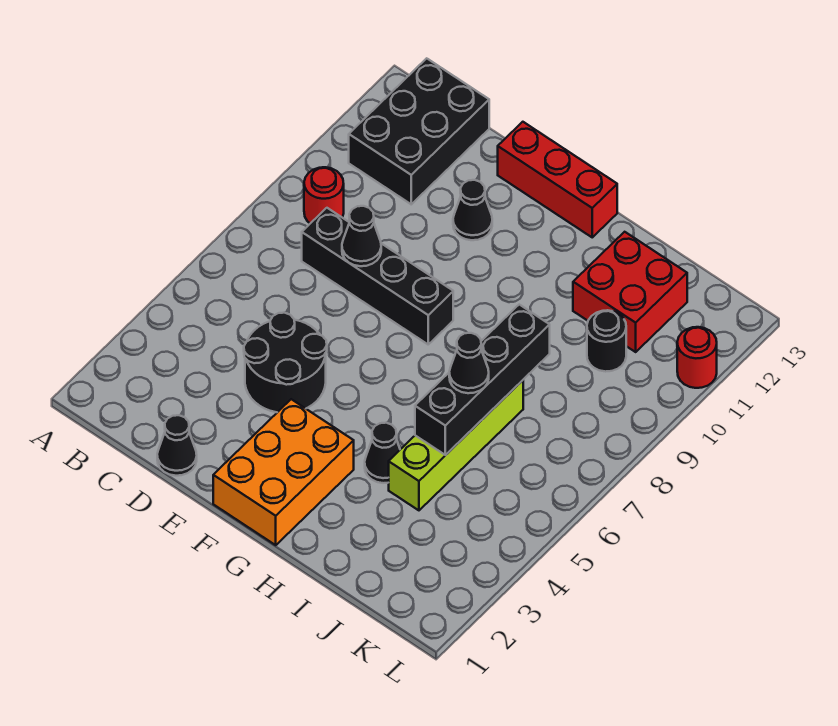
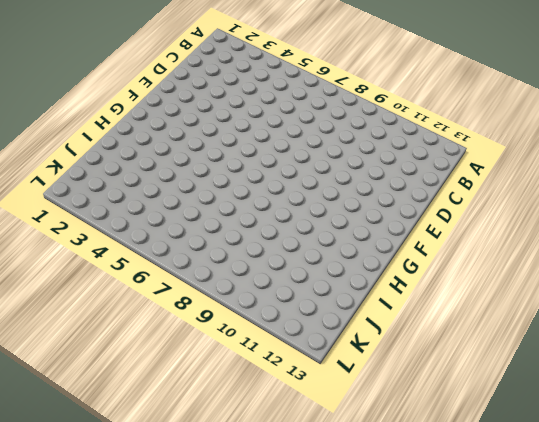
none -> red 1x1 round brick [304,167,344,223]
none -> black 2x3 brick [349,58,489,204]
none -> black 1x4 brick [302,208,453,344]

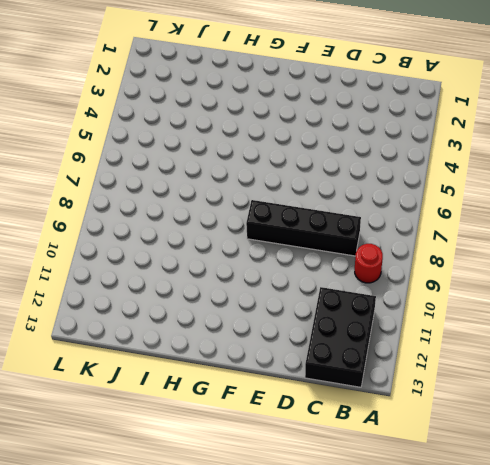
none -> black 1x1 cone [157,415,197,476]
none -> black 2x2 round brick [244,313,327,412]
none -> black 1x1 cone [453,180,492,240]

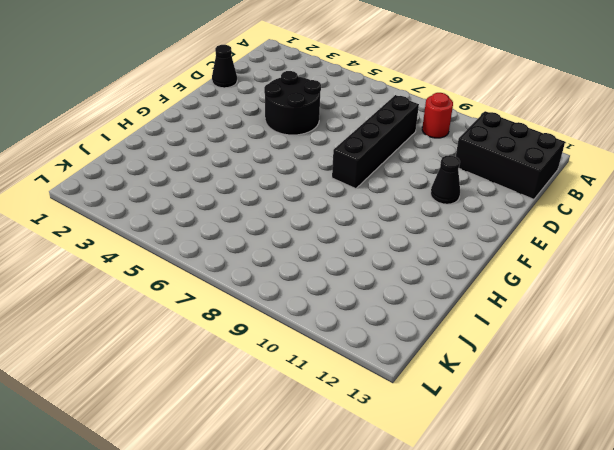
none -> red 1x3 brick [498,122,617,237]
none -> orange 2x3 brick [213,399,354,545]
none -> black 1x1 cone [365,423,400,483]

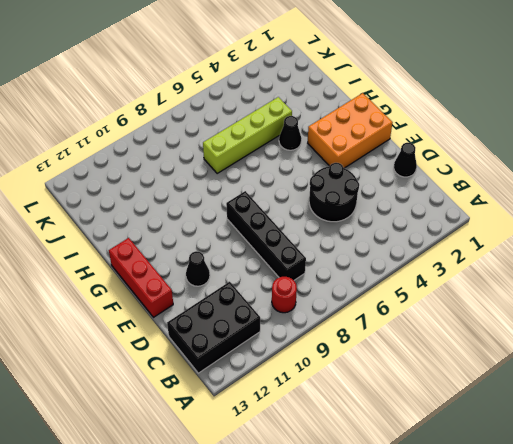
none -> red 2x2 brick [573,232,687,352]
none -> black 1x1 round brick [587,310,626,372]
none -> red 1x1 round brick [677,327,717,388]

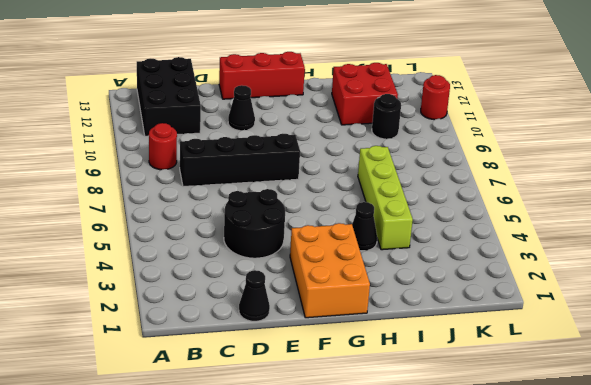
none -> black 1x1 cone [342,206,381,266]
none -> black 1x4 brick [415,305,550,455]
none -> black 1x1 cone [449,333,489,393]

